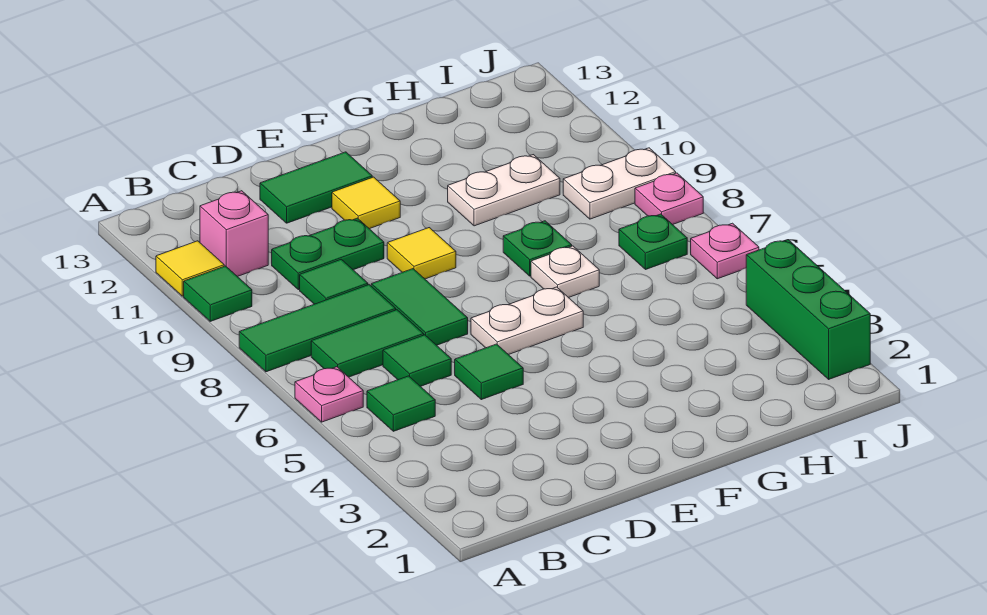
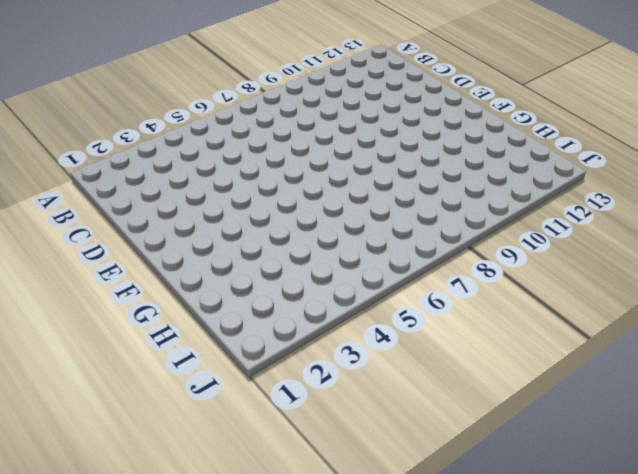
none -> pink 1x1 plate [295,367,363,422]
none -> green 1x3 tile [239,285,396,372]
none -> green 1x1 tile [184,266,252,321]

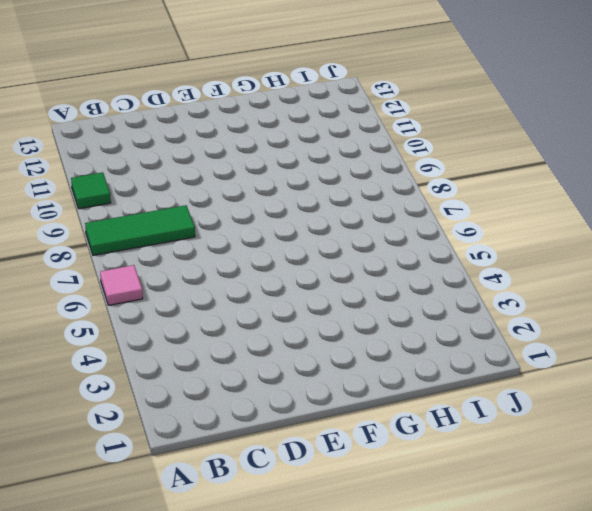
pink 1x1 tile [100,265,143,305] -> pink 1x1 plate [295,367,363,422]
none -> yellow 1x1 tile [156,241,224,296]
none -> green 1x1 tile [367,376,435,431]
none -> green 1x2 tile [311,310,424,377]

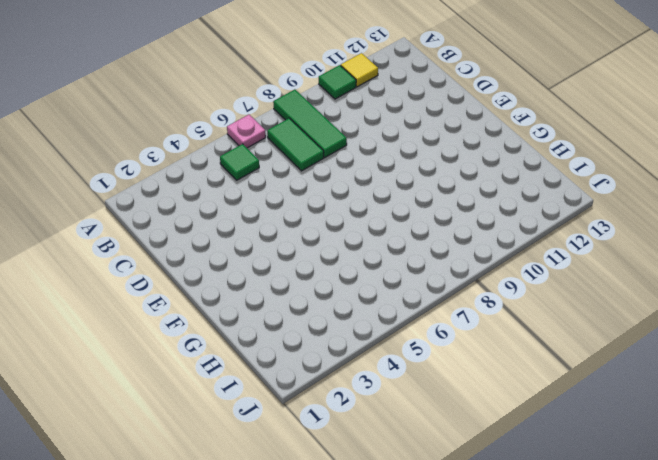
none -> pink 1x1 brick [200,191,268,277]
none -> green 1x1 tile [383,335,451,386]
none -> green 1x1 tile [300,259,368,304]

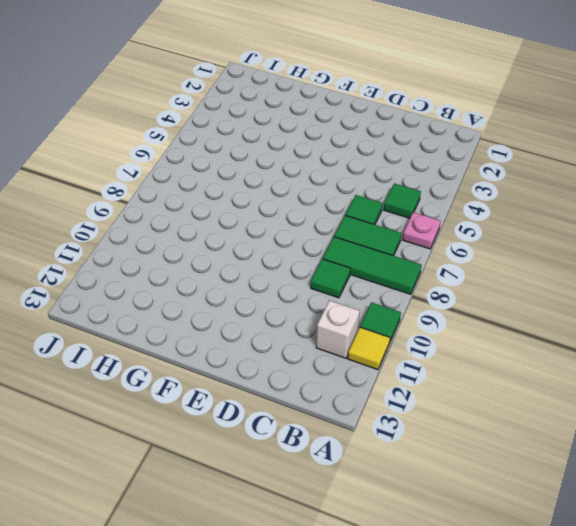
white 1x1 brick [316,301,360,358] -> pink 1x1 brick [200,191,268,277]
none -> green 1x2 plate [272,218,384,290]
none -> green 1x1 tile [455,344,523,400]
none -> green 1x2 tile [371,269,468,345]

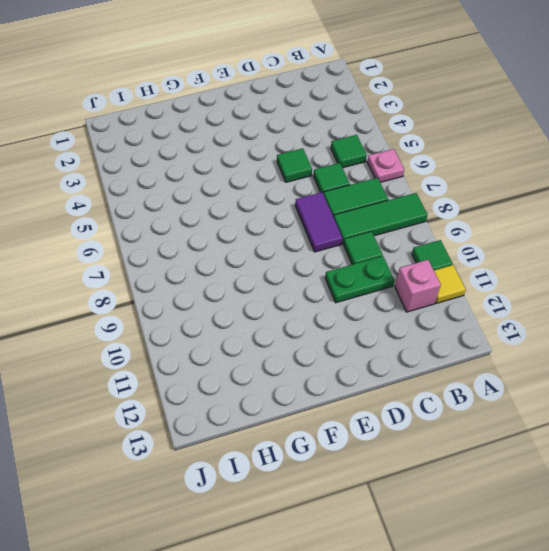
purple 1x2 tile [295,192,343,252] -> green 1x2 tile [371,269,468,345]
none -> green 1x2 tile [260,152,372,223]
none -> white 1x2 plate [471,287,583,355]
none -> yellow 1x1 tile [387,228,456,279]

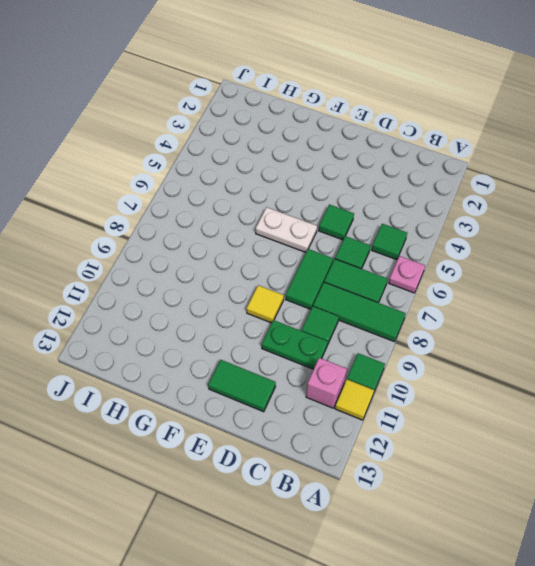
none -> yellow 1x1 tile [332,177,400,229]
none -> white 1x1 plate [531,246,599,298]
none -> green 1x1 plate [503,221,572,276]

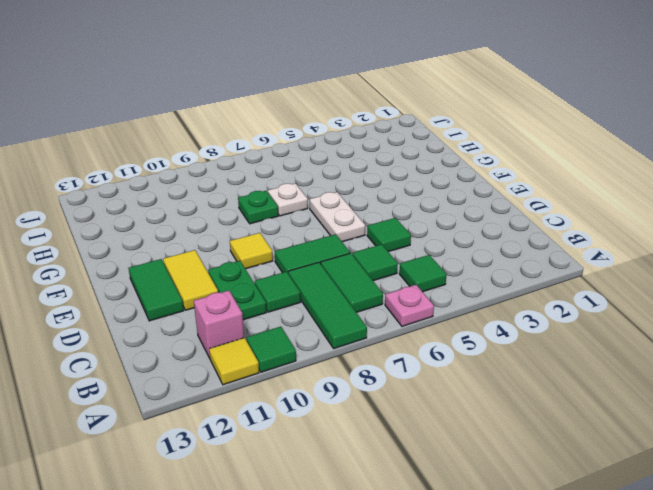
yellow 1x2 tile [163,250,218,310] -> yellow 1x1 tile [332,177,400,229]
none -> white 1x2 plate [448,155,560,226]
none -> green 1x1 plate [619,214,687,270]
none -> white 1x2 plate [563,148,676,219]

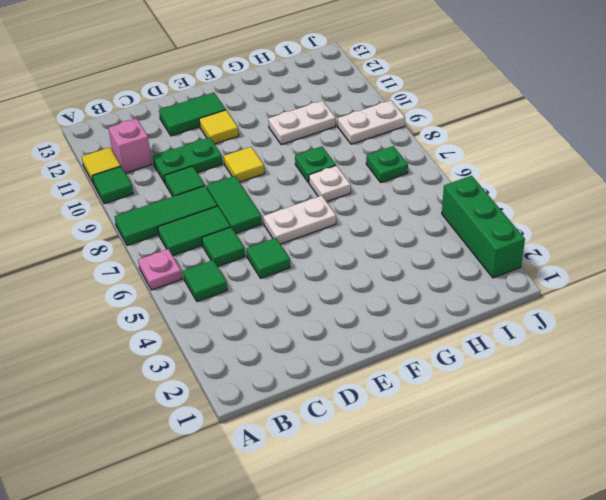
none -> pink 1x1 plate [691,223,759,279]
none -> pink 1x1 plate [635,173,703,225]

